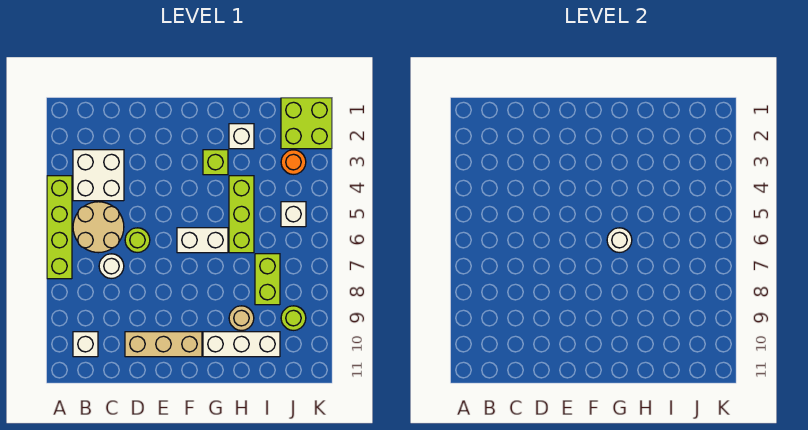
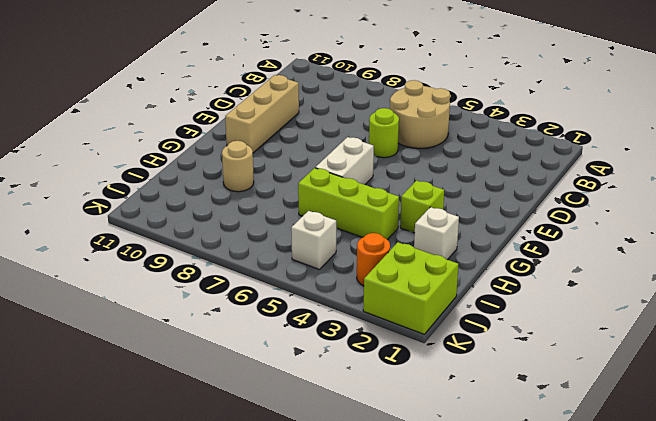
none -> lime 1x4 brick [47,176,72,279]
none -> white 2x2 brick [73,150,124,201]
none -> white 1x1 brick [73,332,98,357]

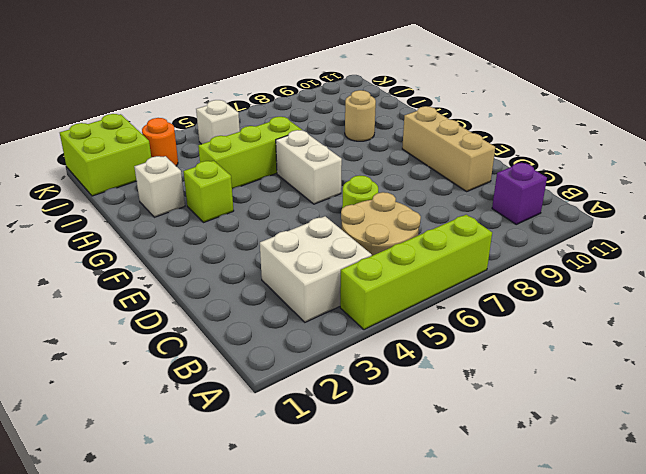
purple 1x1 brick [492,163,547,224] -> white 1x1 brick [73,332,98,357]
none -> white 1x1 round brick [99,254,124,278]
none -> white 1x3 brick [203,332,280,357]
none -> lime 1x2 brick [255,254,280,305]

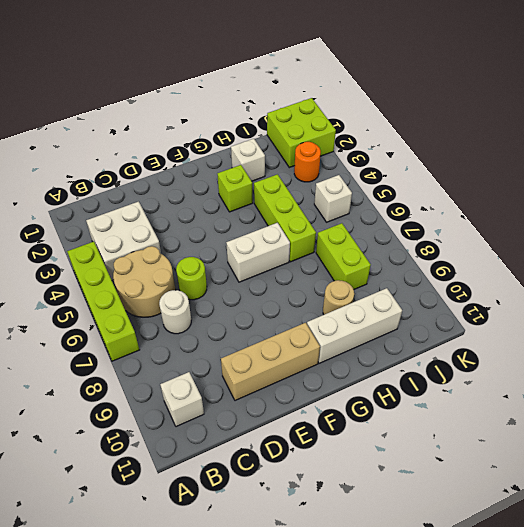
none -> lime 1x1 round brick [281,306,306,330]
none -> white 1x1 round brick [607,228,632,252]

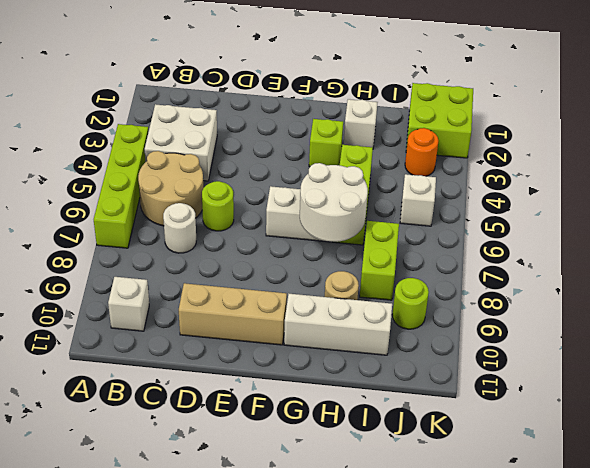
white 2x2 round brick [300,163,368,242] -> white 1x1 round brick [607,228,632,252]

